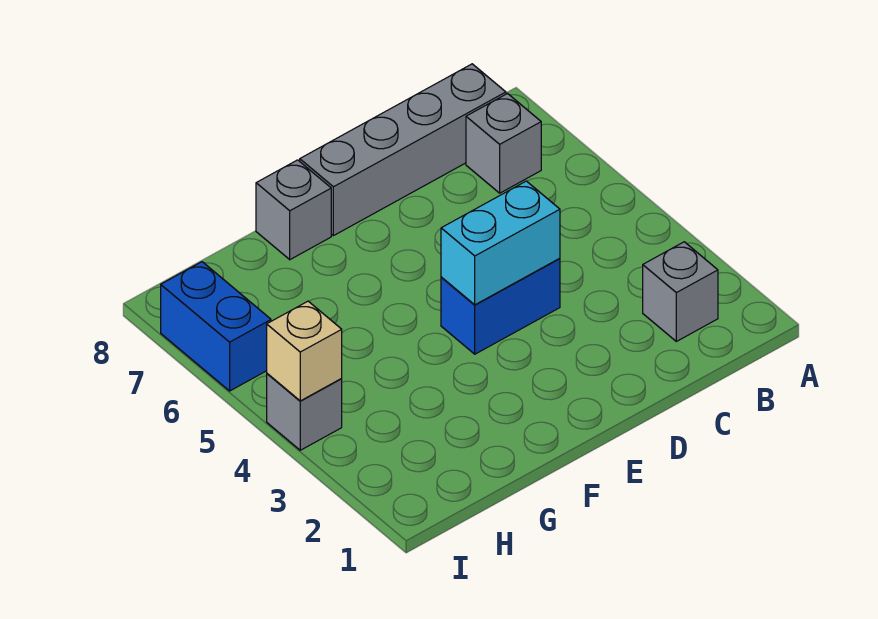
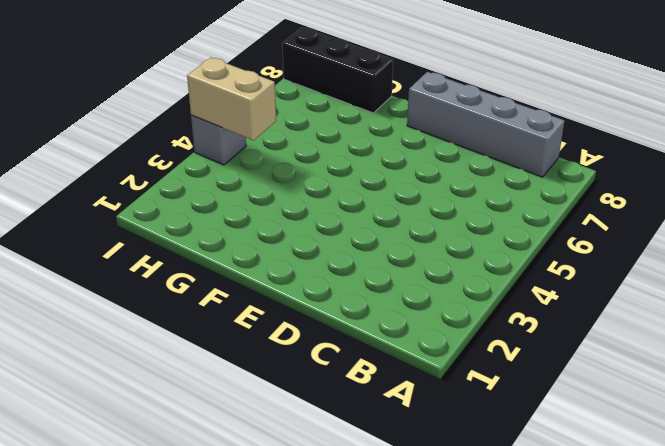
black 1x3 brick [282,27,393,113] -> none
tan 1x2 brick [187,58,276,140] -> tan 1x1 brick [267,301,342,401]
none -> grey 1x1 brick [643,242,718,341]
none -> grey 1x1 brick [466,94,541,193]

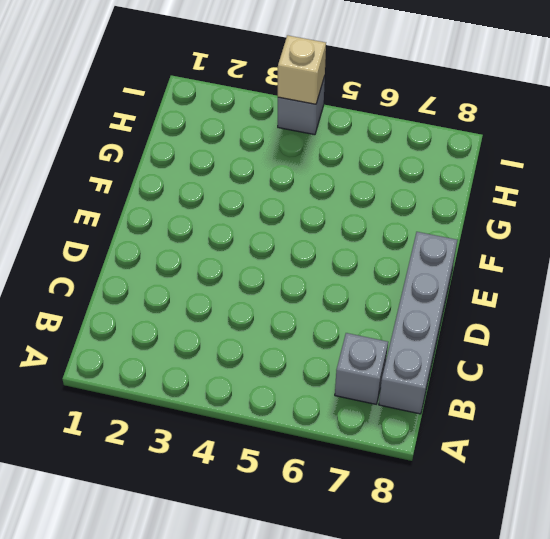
none -> grey 1x1 brick [643,242,718,341]
none -> blue 1x2 brick [441,259,560,354]

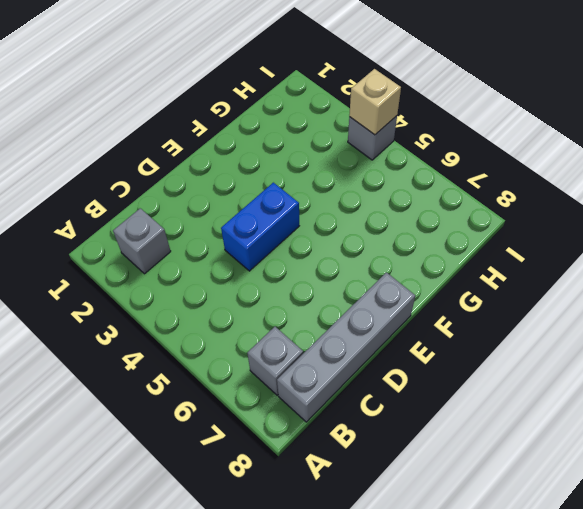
none -> grey 1x1 brick [256,160,331,260]
none -> blue 1x2 brick [161,262,271,391]

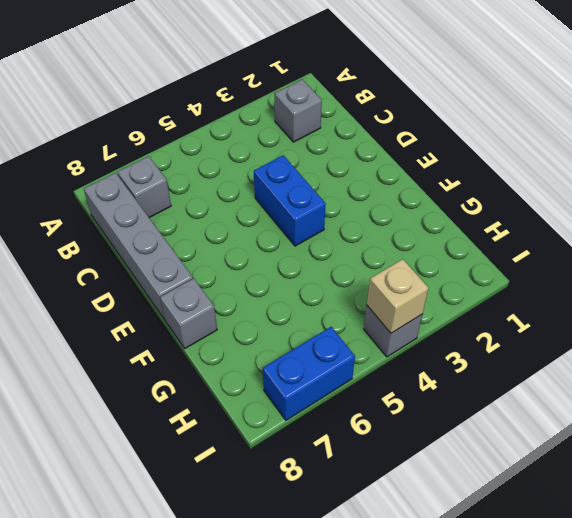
none -> cyan 1x2 brick [441,181,560,305]

